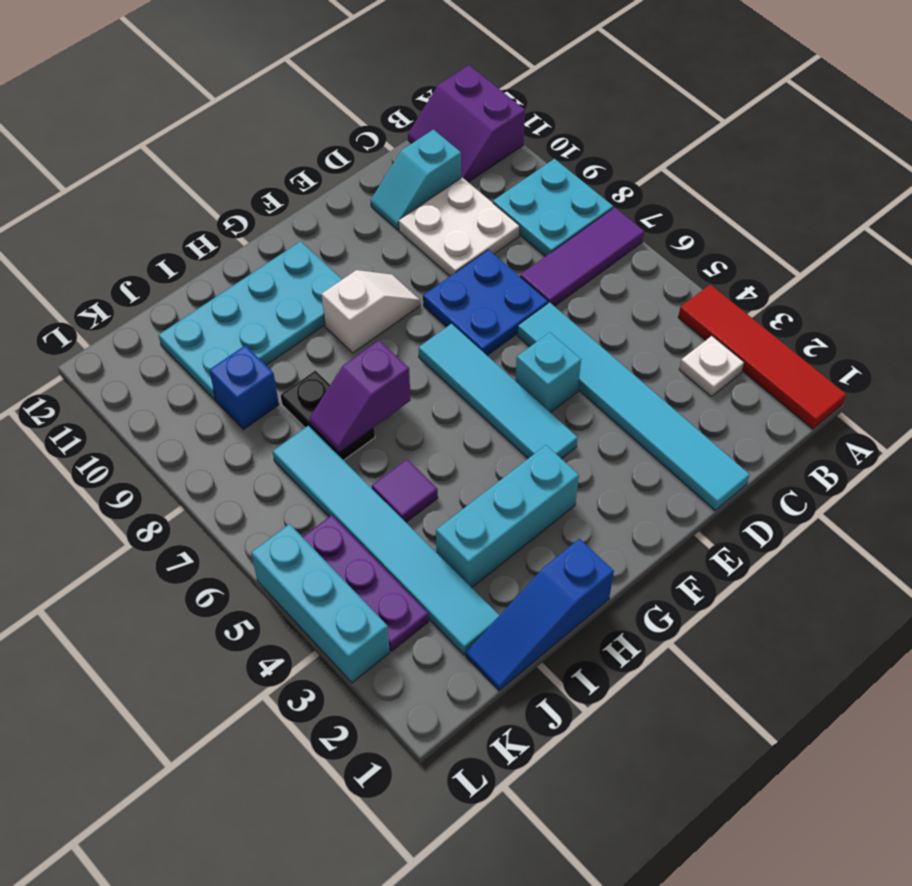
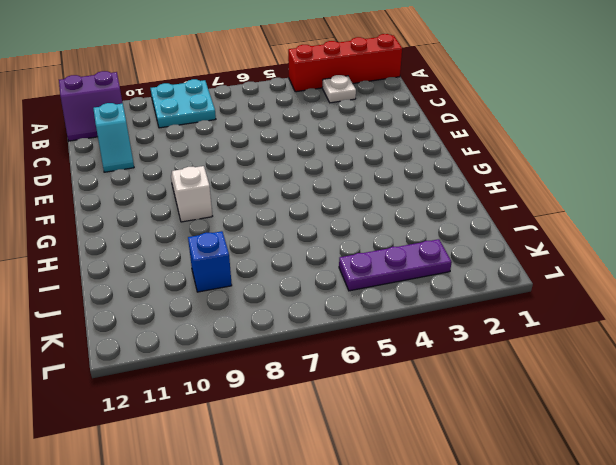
red 1x4 brick [288,34,402,92] -> red 1x4 tile [678,285,846,429]
none -> purple 1x3 tile [520,207,644,306]
none -> white 2x2 plate [398,177,520,276]
none -> cyan 1x6 tile [517,302,750,510]

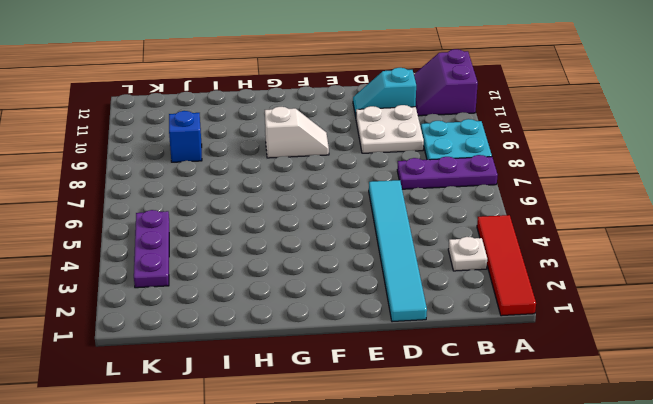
purple 1x3 plate [397,155,498,189] -> purple 1x3 tile [520,207,644,306]
none -> blue 2x2 plate [423,250,548,355]
none -> cyan 1x1 brick [515,332,581,412]
none -> cyan 1x4 tile [419,324,578,459]

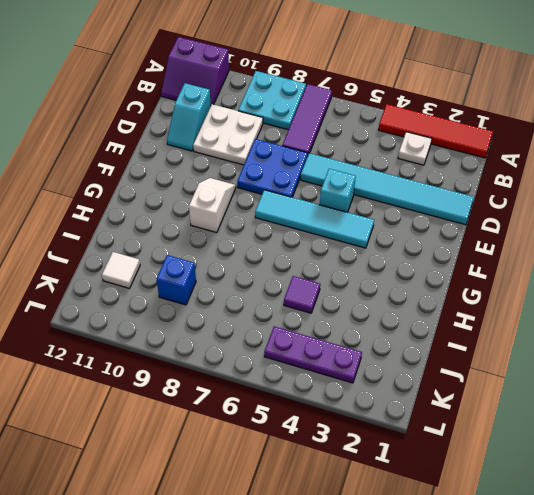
white 1x1 tile [102,252,140,288] -> cyan 2x4 plate [158,241,342,400]
none -> cyan 1x3 brick [436,445,579,588]
none -> blue 1x3 slope [466,539,614,691]
none -> black 1x2 plate [281,370,375,460]

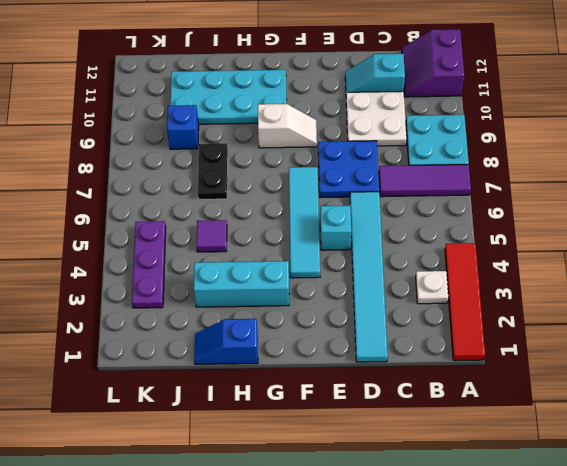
blue 1x2 slope [194,319,258,364] -> blue 1x3 slope [466,539,614,691]
none -> cyan 1x6 tile [273,426,499,655]
none -> cyan 1x3 brick [251,524,390,683]
none -> purple 1x2 slope [309,340,411,452]

